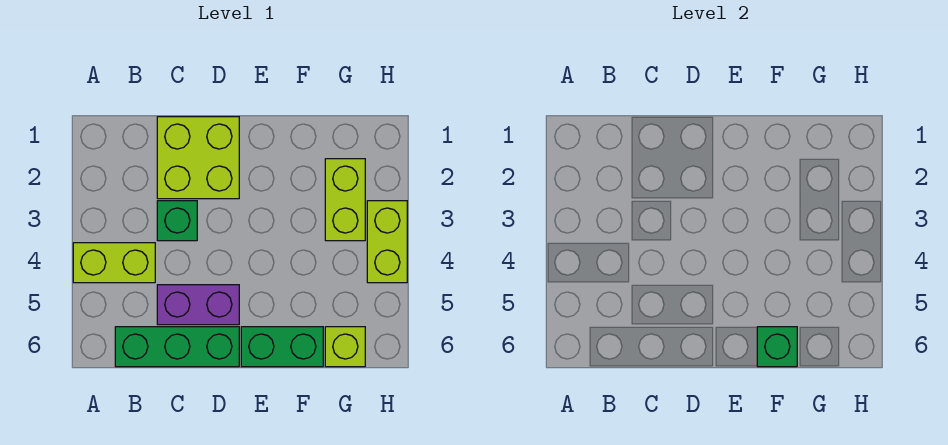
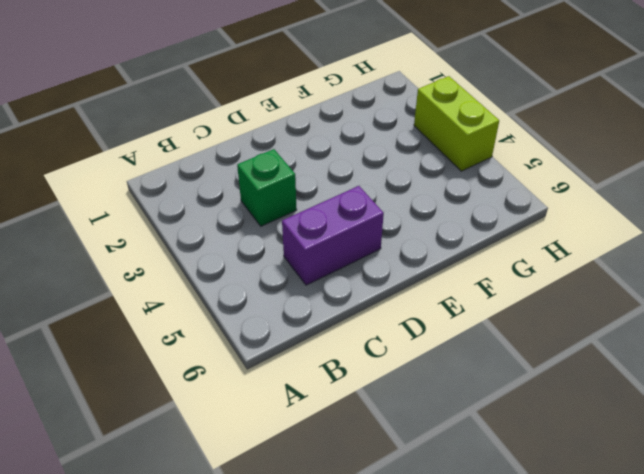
none -> lime 1x2 brick [73,243,155,283]
none -> green 1x3 brick [115,327,239,367]

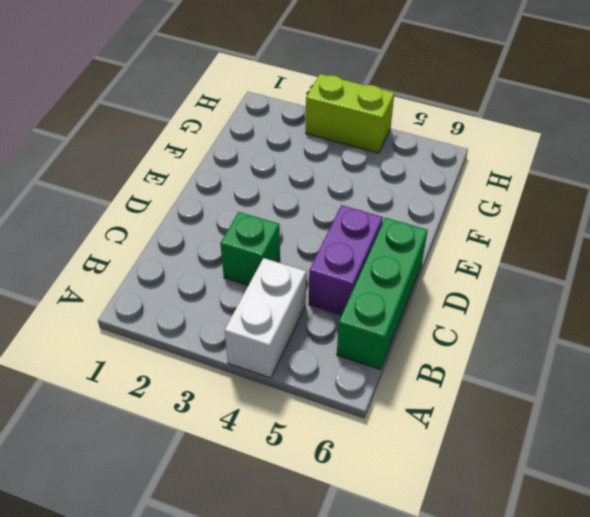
white 1x2 brick [224,258,306,378] -> lime 1x2 brick [73,243,155,283]
none -> lime 2x2 brick [157,117,239,199]
none -> green 1x2 brick [241,327,323,367]

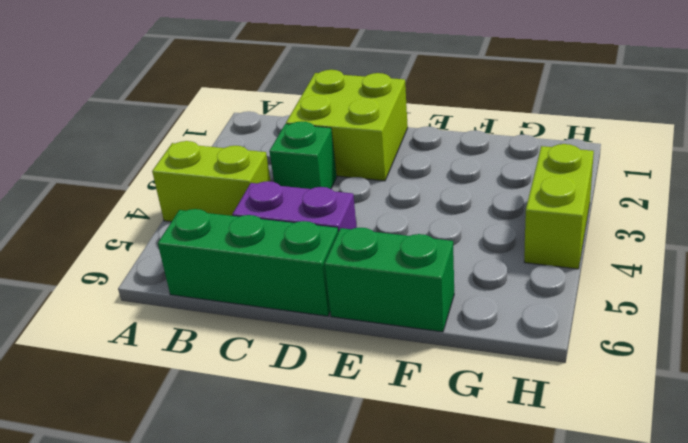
none -> lime 1x2 brick [325,159,365,241]
none -> lime 1x1 brick [325,327,365,367]

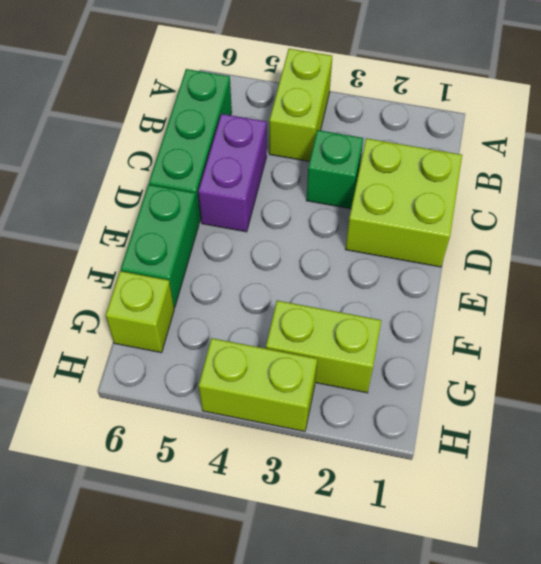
none -> green 1x1 brick [757,327,797,367]

